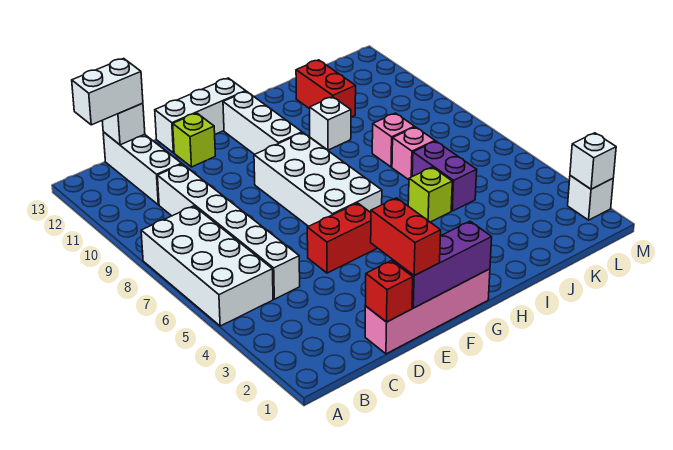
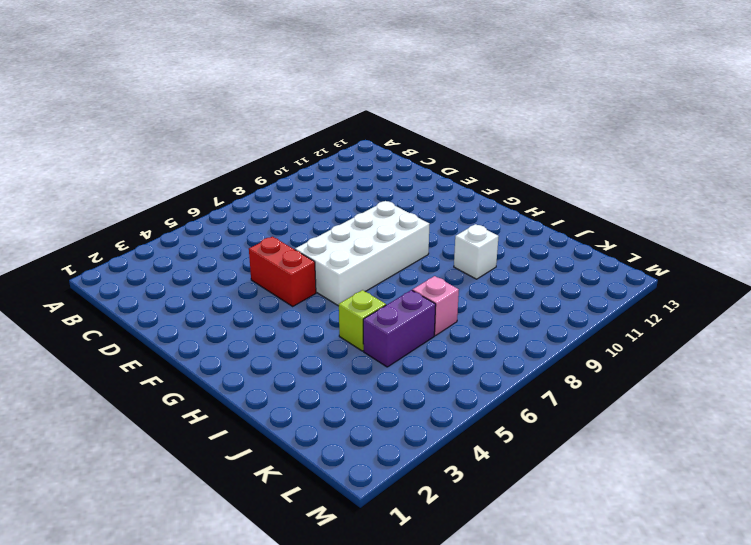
none -> white 2x4 brick [141,206,273,326]
none -> white 1x6 brick [157,164,300,299]
none -> white 1x3 brick [103,132,182,205]

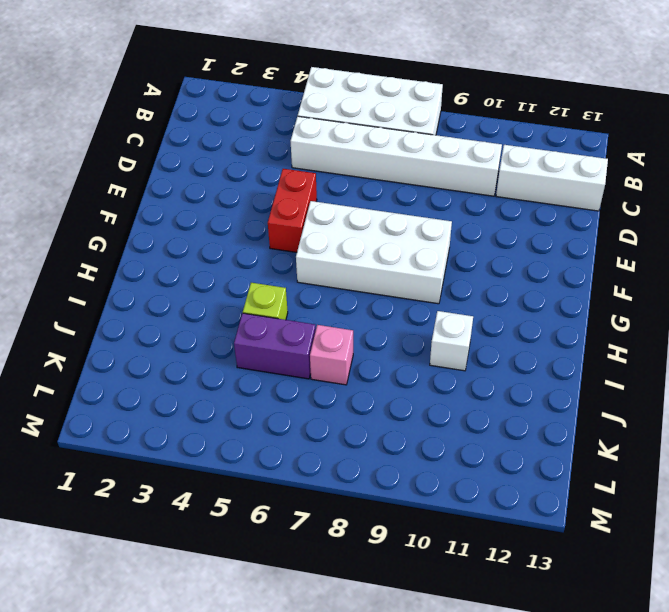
none -> pink 1x4 brick [365,269,490,354]
none -> lime 1x1 brick [173,113,215,167]
none -> white 1x3 brick [155,78,246,153]

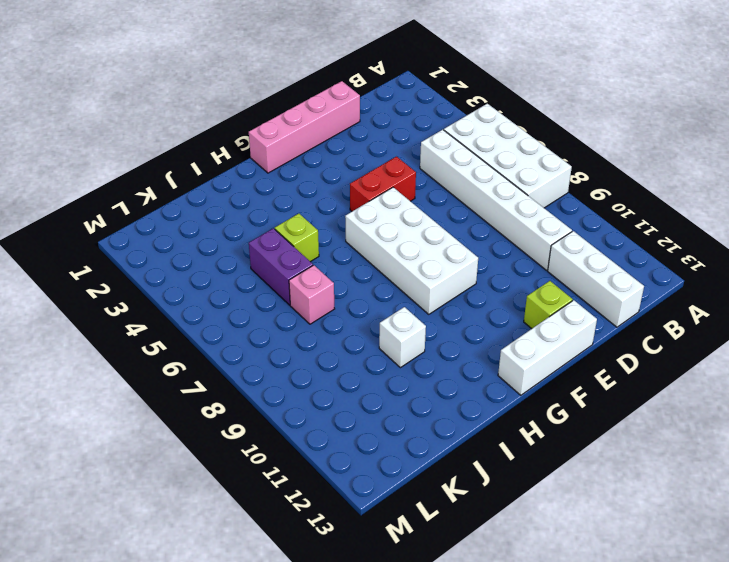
none -> white 1x3 brick [223,91,302,154]
none -> pink 1x1 brick [372,113,415,167]
none -> red 1x2 brick [296,60,356,117]

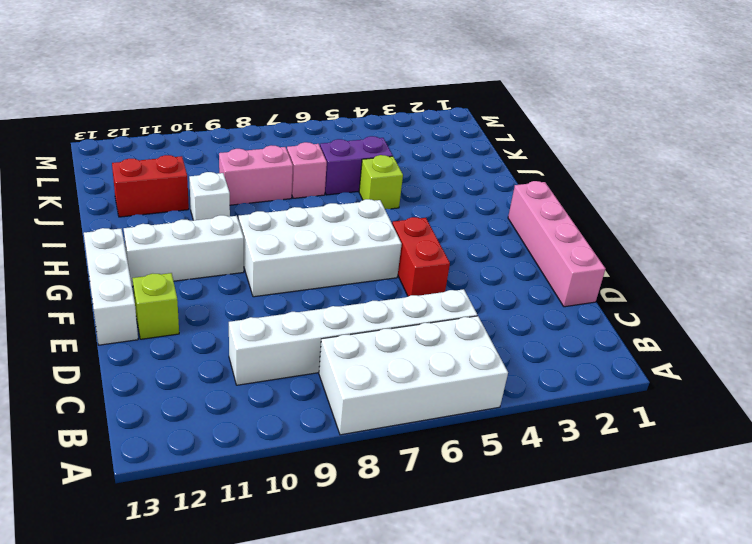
pink 1x2 brick [219,145,293,205] -> pink 1x1 brick [372,113,415,167]
none -> white 1x3 brick [103,132,182,205]
none -> white 1x1 brick [568,176,613,220]
none -> white 1x1 brick [102,103,145,145]

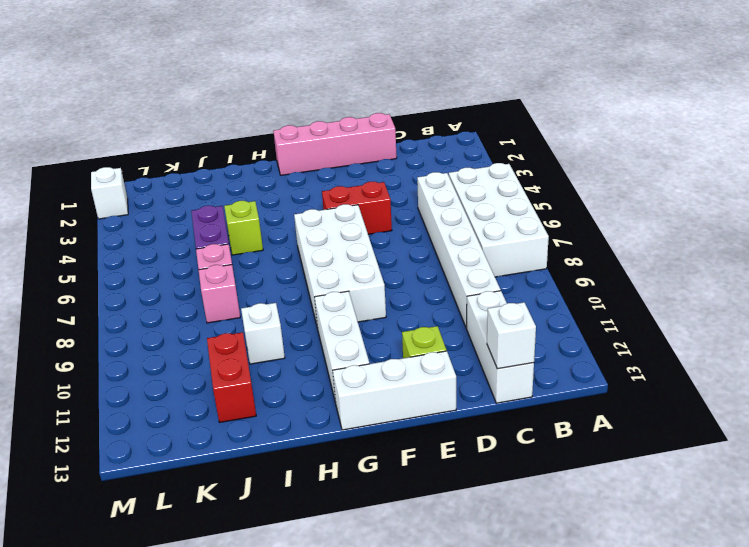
none -> red 1x1 brick [365,261,413,322]
none -> purple 1x3 brick [393,221,492,308]
none -> white 1x1 brick [570,133,616,189]

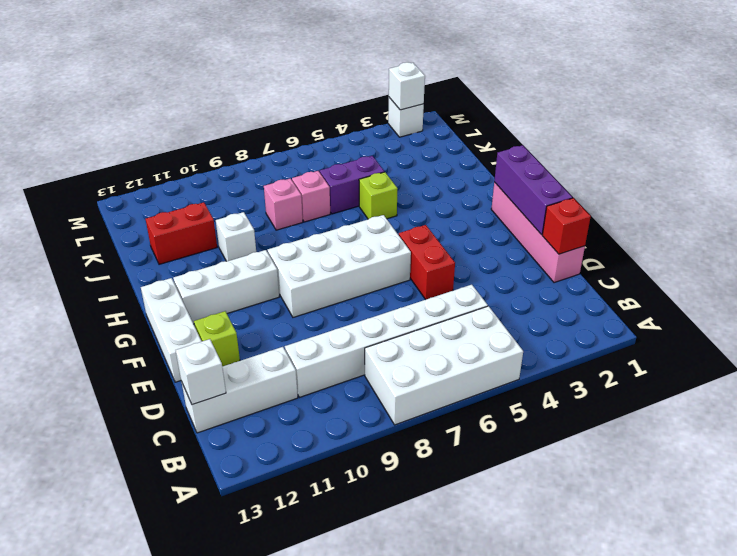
none -> white 1x2 brick [72,58,143,125]
none -> red 1x2 brick [371,198,441,276]

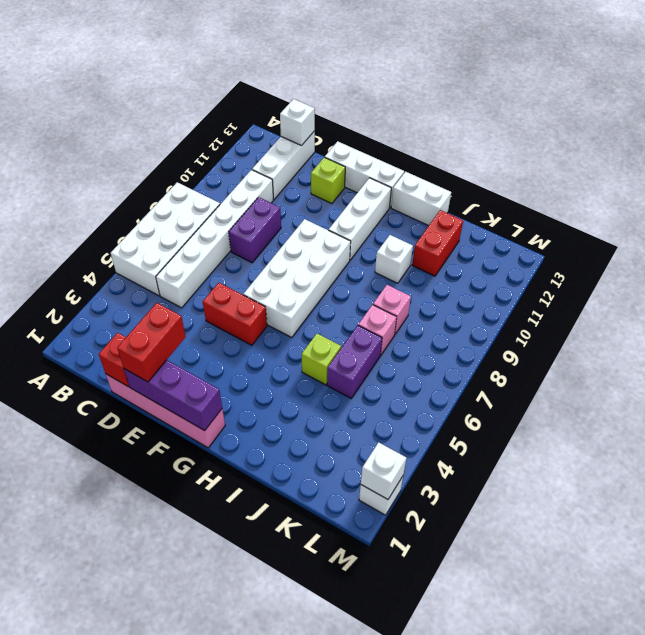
purple 1x2 brick [229,197,281,263] -> none
white 1x2 brick [391,172,451,226] -> white 1x2 brick moved to [72,58,143,125]

